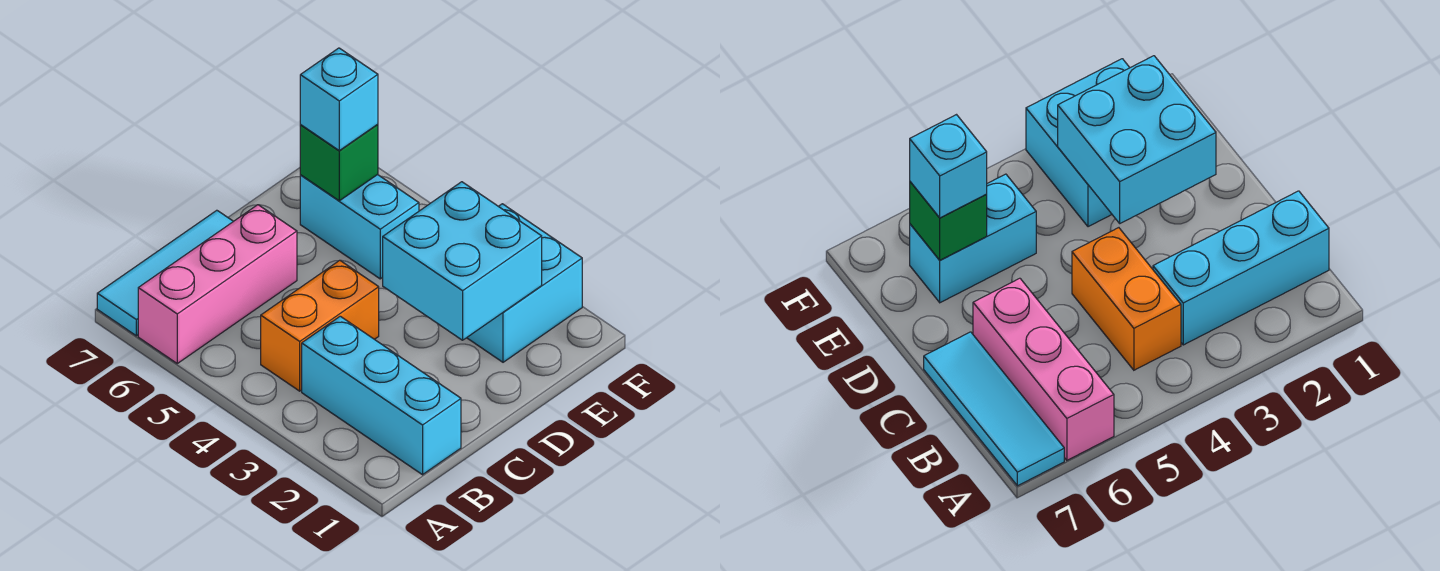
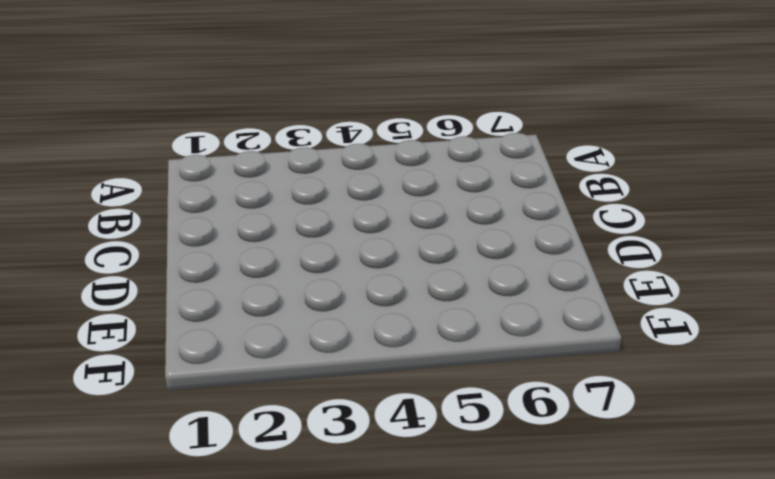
none -> pink 1x3 brick [138,205,297,363]
none -> cyan 1x3 tile [97,210,233,336]

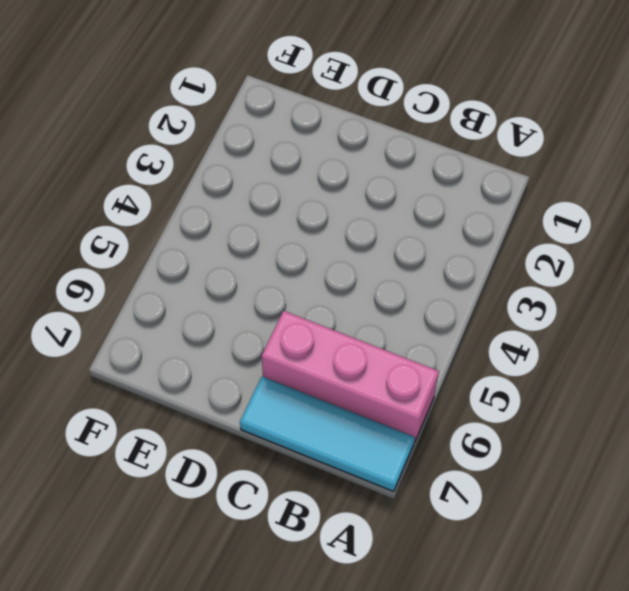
none -> cyan 1x3 brick [302,316,461,475]
none -> orange 1x2 brick [261,260,379,391]

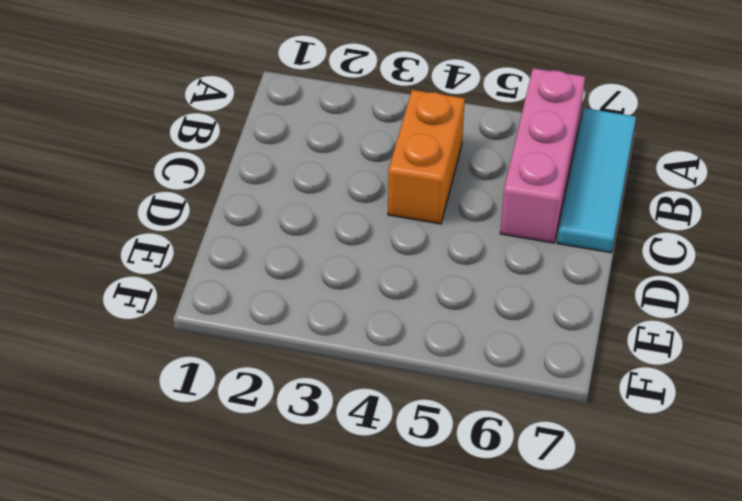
none -> cyan 1x3 brick [302,316,461,475]
none -> cyan 2x2 brick [467,204,582,362]

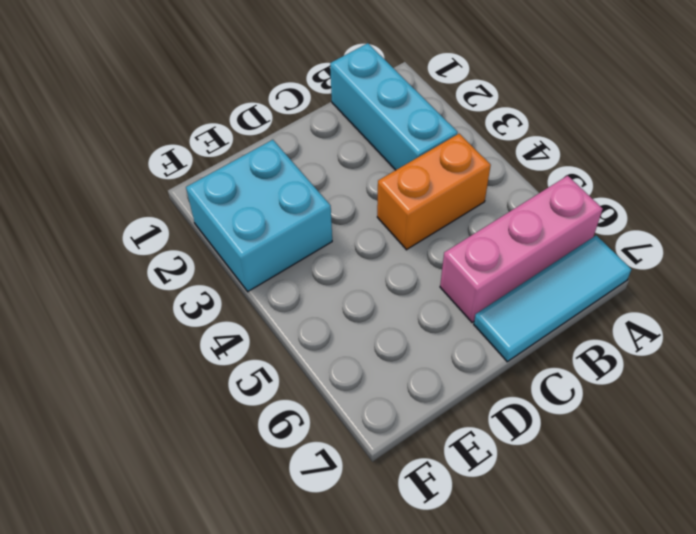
none -> cyan 1x2 brick [300,175,419,279]
none -> cyan 2x2 brick [383,182,542,340]

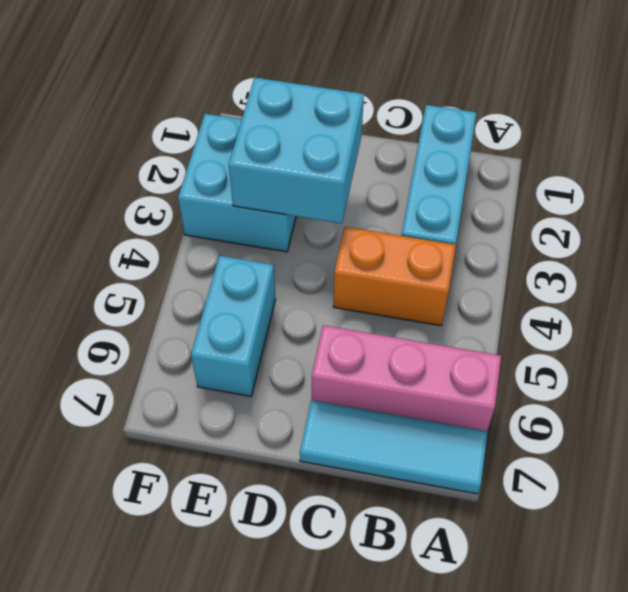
none -> green 1x1 brick [300,124,378,201]
none -> cyan 1x1 brick [300,48,378,150]

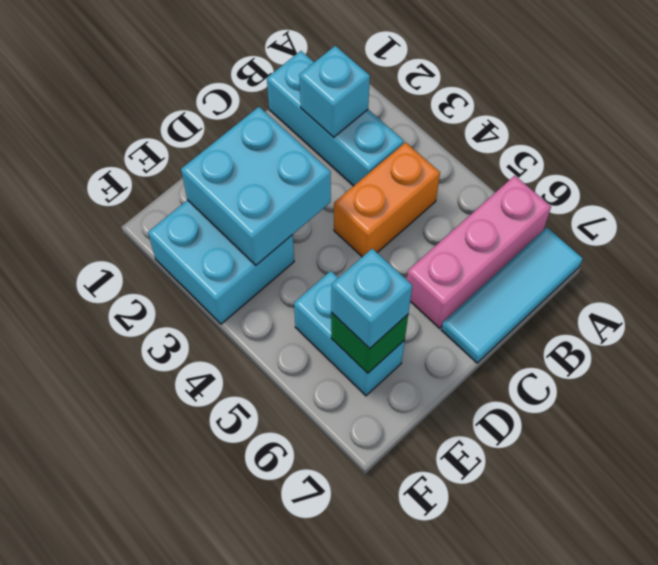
cyan 1x1 brick [299,46,370,137] -> none

